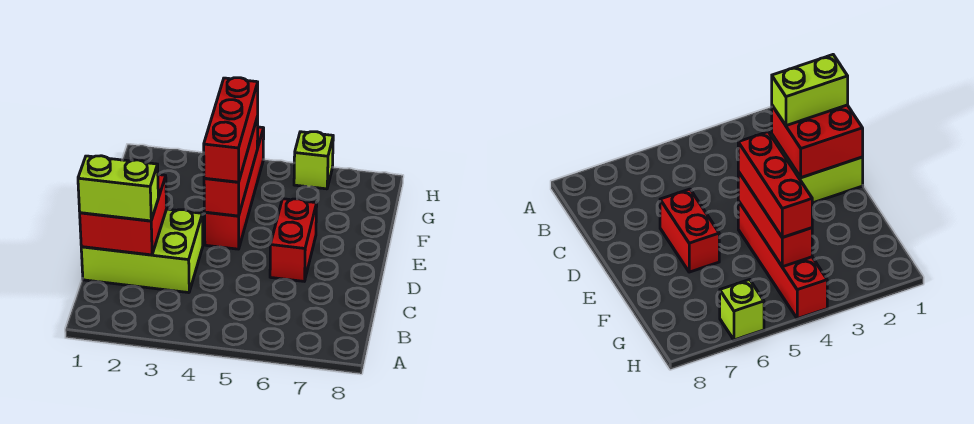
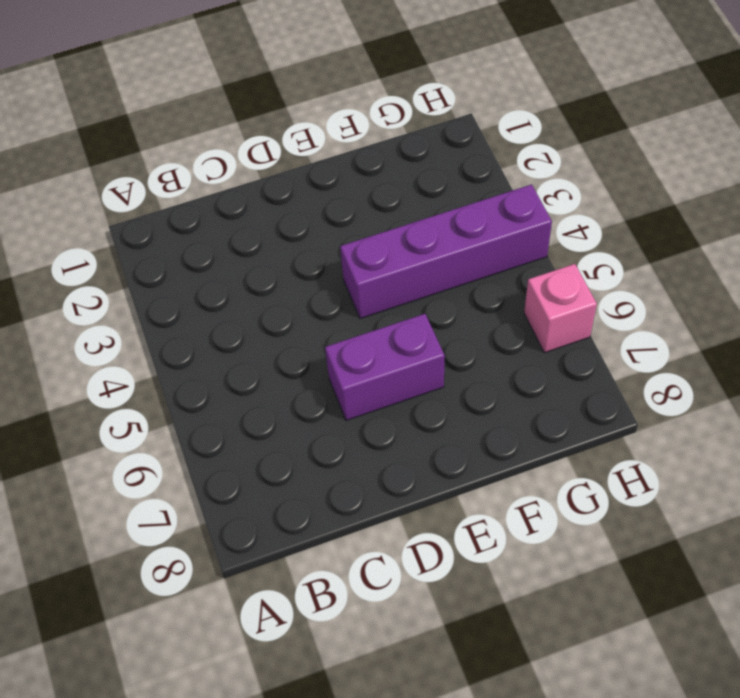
purple 1x2 brick [325,314,445,421] -> red 1x2 brick [270,199,317,281]
purple 1x4 brick [340,184,552,319] -> red 1x4 brick [204,127,264,249]
pink 1x1 brick [524,264,597,353] -> lime 1x1 brick [294,132,333,189]
none -> lime 2x3 brick [81,209,203,293]
none -> red 2x2 brick [80,175,167,255]

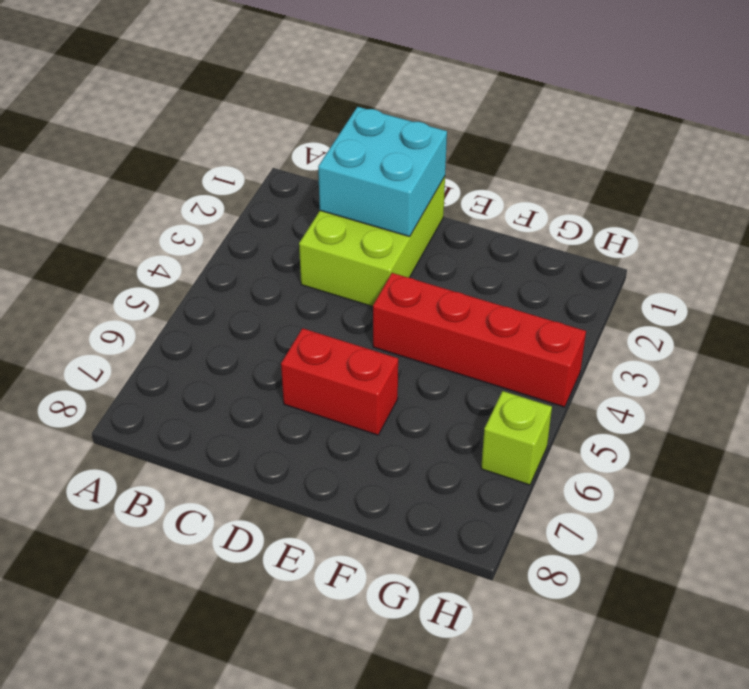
cyan 2x2 brick [318,107,447,237] -> red 2x2 brick [80,175,167,255]
none -> red 1x3 brick [204,117,258,216]
none -> lime 1x2 brick [78,156,158,221]

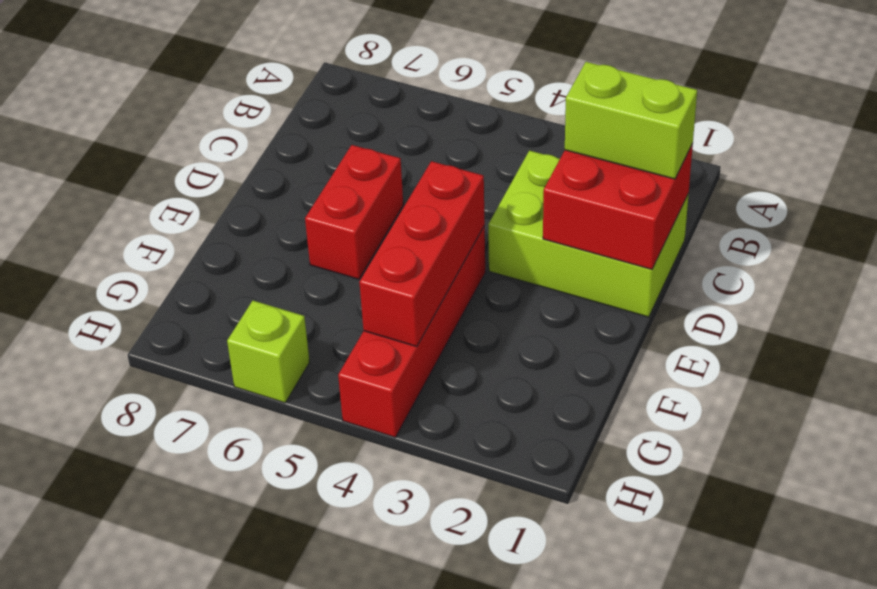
none -> red 1x3 brick [204,78,258,182]

